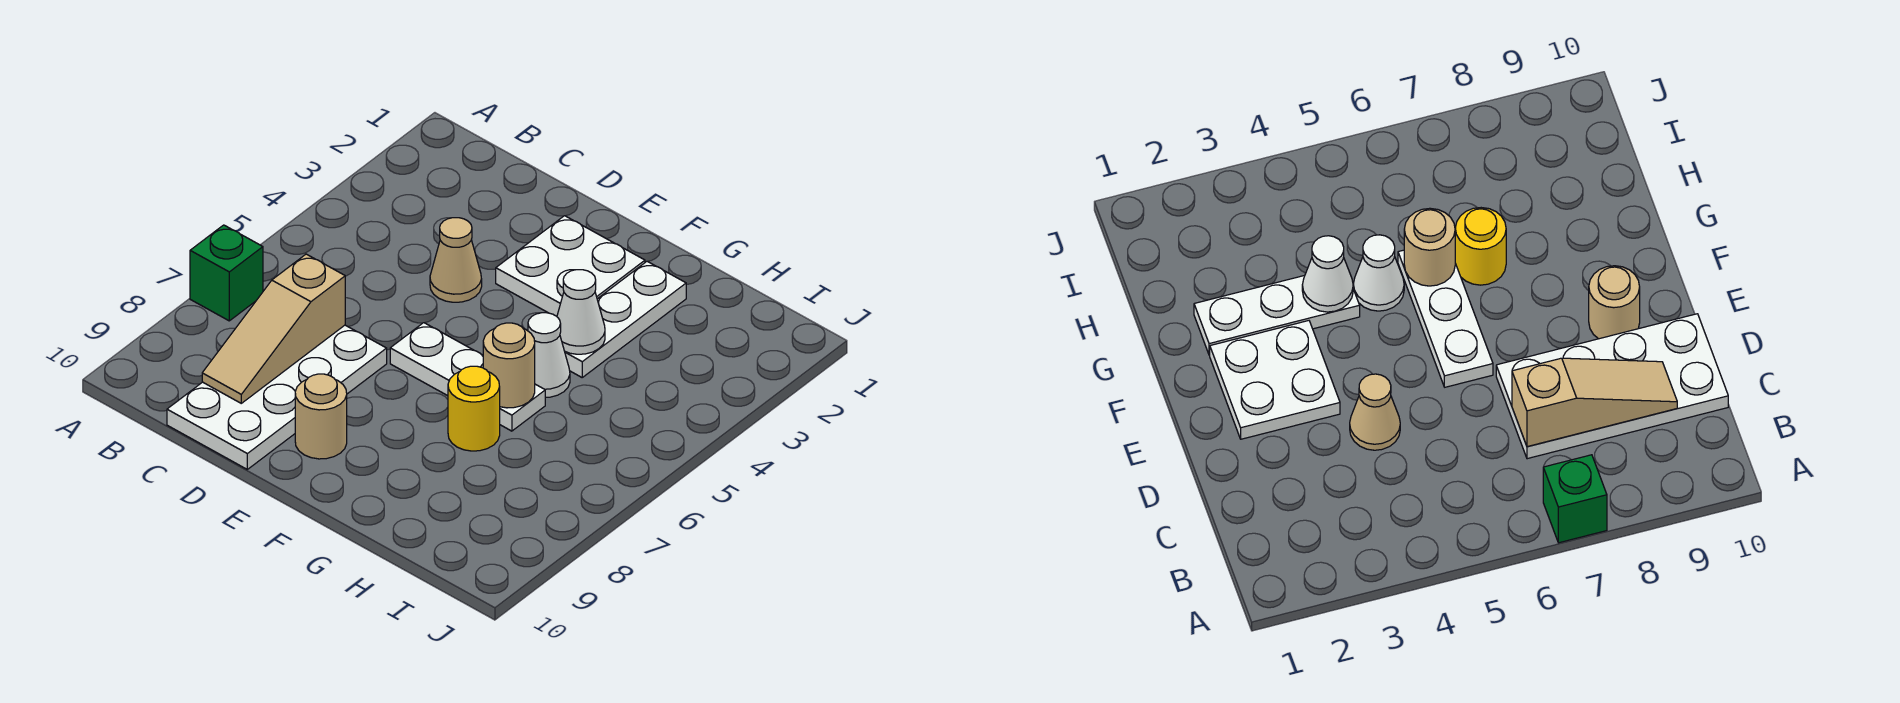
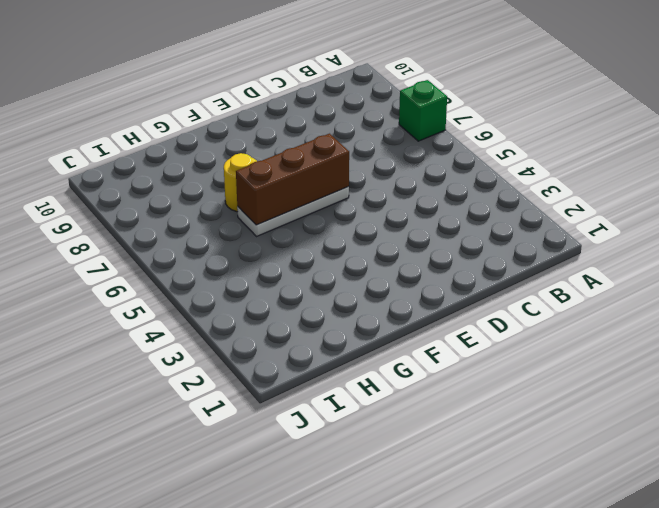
brown 1x3 brick [236,134,349,225] -> tan 1x1 round brick [483,323,535,408]
none -> white 2x4 plate [167,325,387,469]
none -> tan 1x1 cone [430,218,482,302]
none -> white 2x2 plate [496,216,645,316]

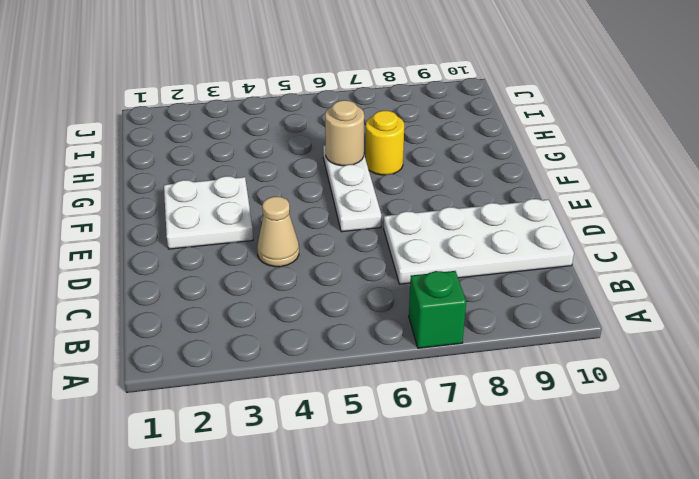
none -> tan 1x1 round brick [295,374,347,459]
none -> white 1x3 plate [565,261,686,377]
none -> white 1x1 cone [528,313,570,397]

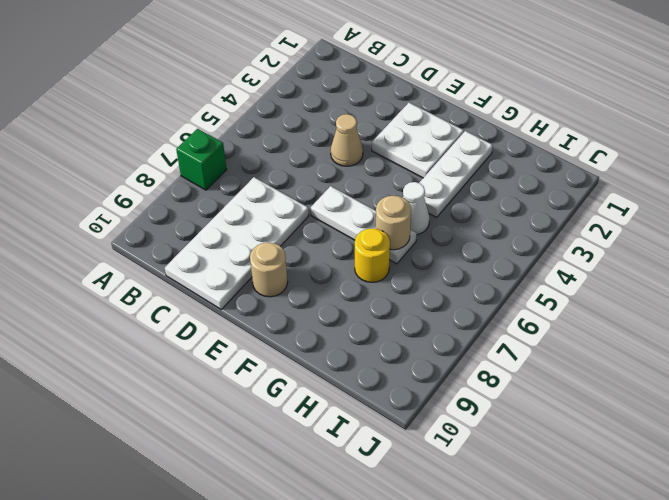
none -> tan 1x3 slope [202,254,345,403]
none -> white 1x1 cone [557,270,605,354]

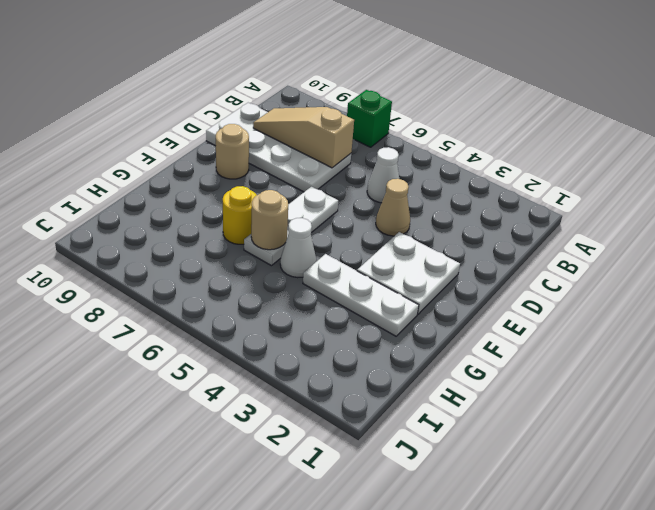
white 1x1 cone [367,147,399,203] -> white 1x1 cone moved to [557,270,605,354]

